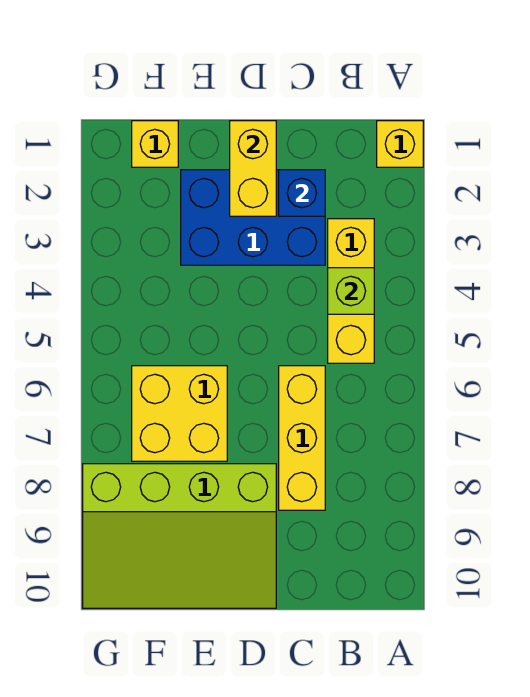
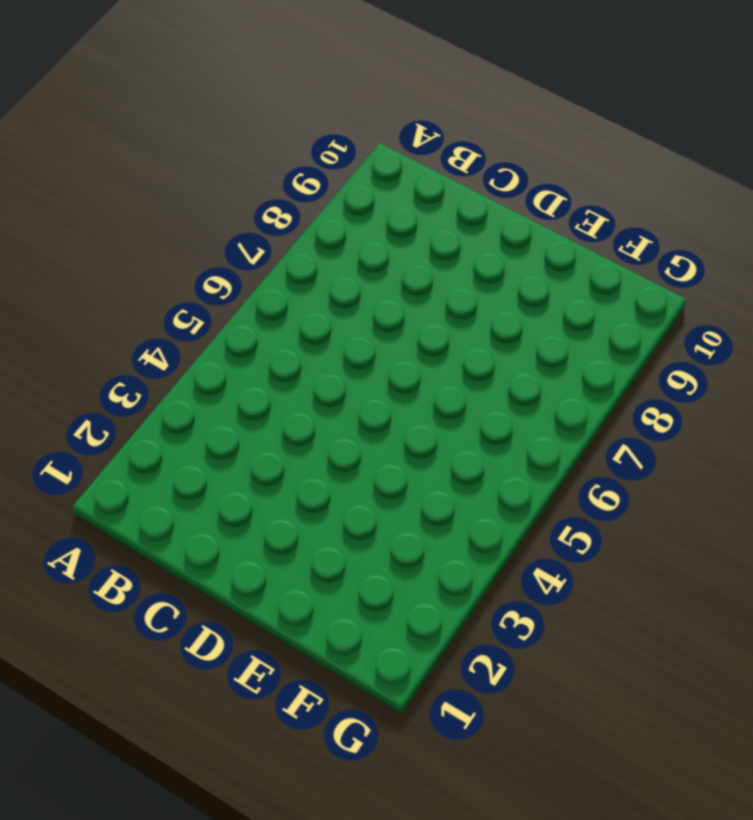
none -> yellow 1x1 brick [377,121,423,167]
none -> yellow 1x3 brick [328,219,374,363]

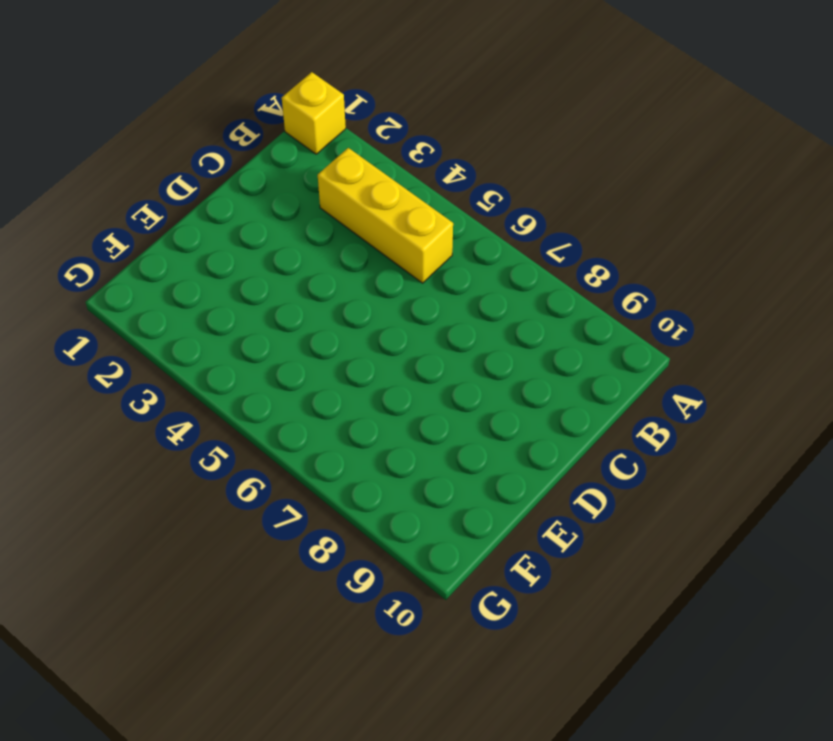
none -> blue 2x3 brick [181,170,325,265]
none -> yellow 1x3 brick [279,366,325,510]

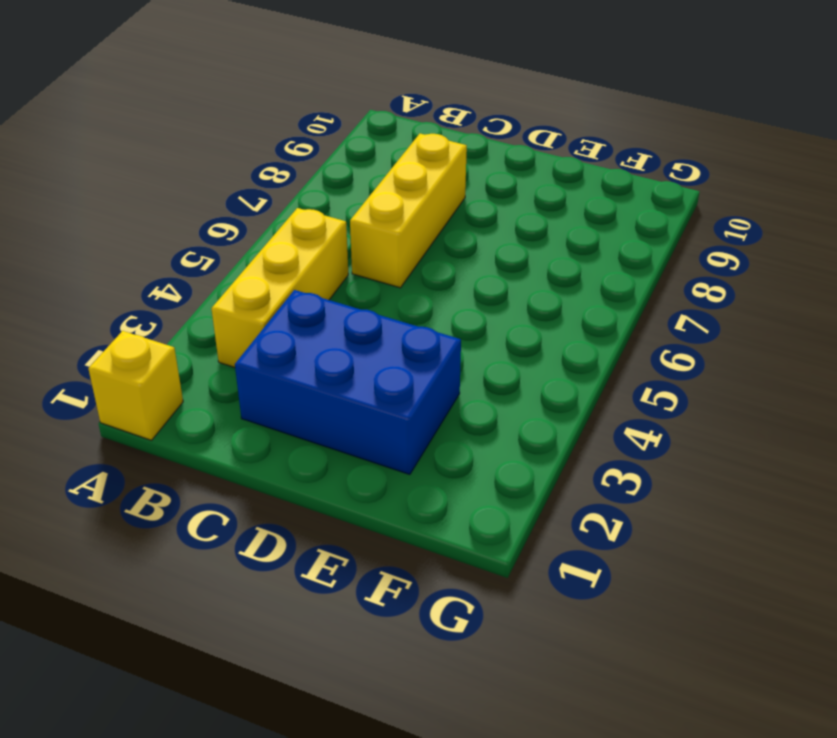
none -> lime 3x4 slope [83,464,276,608]
none -> yellow 2x2 brick [132,366,227,461]

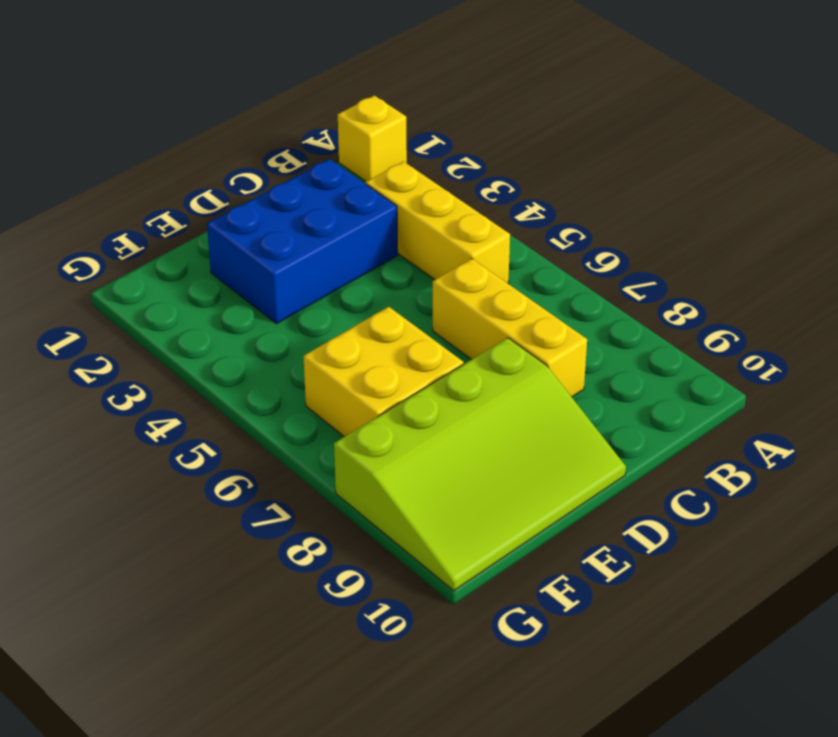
none -> yellow 1x1 brick [132,121,178,167]
none -> lime 1x1 brick [328,268,374,314]

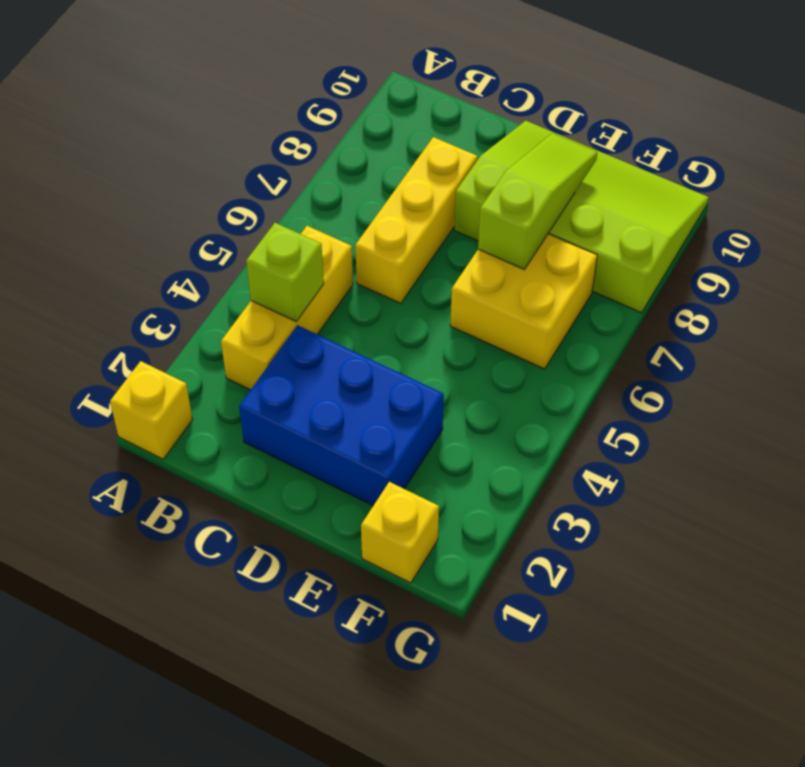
lime 1x3 slope [478,133,597,269] -> none
none -> blue 1x1 brick [279,170,325,216]
none -> yellow 1x2 brick [230,121,276,216]

